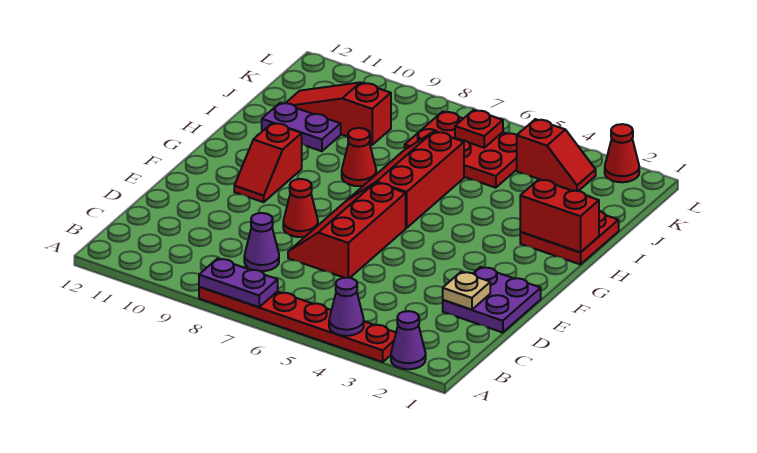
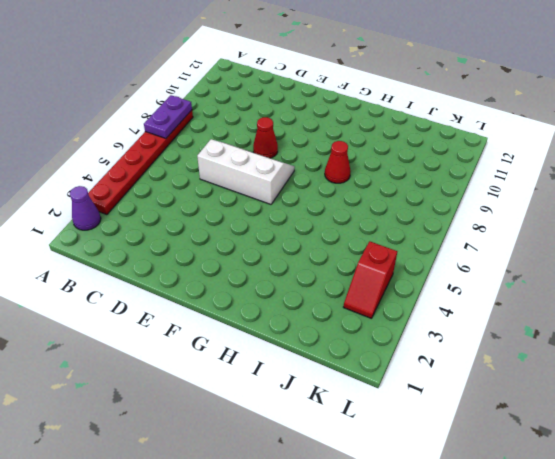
white 2x3 slope [197,139,295,204] -> red 2x3 slope [288,182,406,278]
none -> purple 1x1 cone [244,213,279,271]
none -> purple 2x2 plate [443,267,541,333]
none -> red 1x2 slope [234,123,302,202]

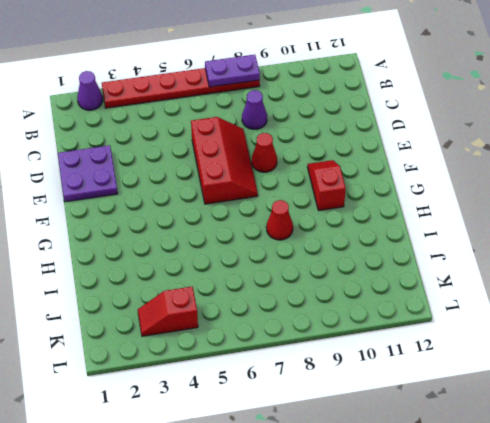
none -> red 2x3 slope [349,132,464,228]
none -> red 2x2 plate [520,211,619,265]
none -> purple 1x2 plate [262,103,341,151]

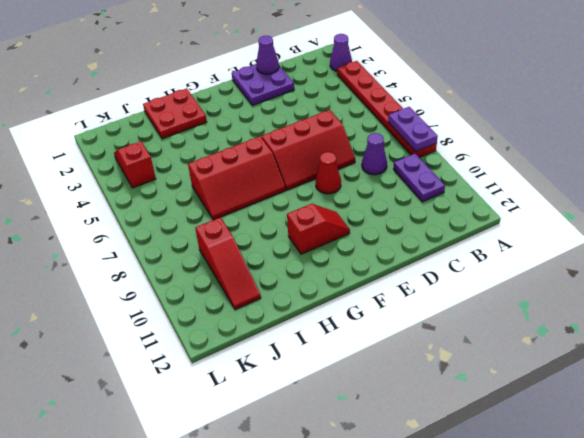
purple 1x2 plate [394,153,445,202] -> purple 1x2 plate moved to [262,103,341,151]
purple 1x1 cone [256,36,279,74] -> purple 1x1 cone moved to [329,278,364,336]
none -> red 1x1 cone [342,128,376,186]
none -> red 2x3 plate [405,111,517,188]
none -> red 1x1 cone [605,124,639,182]

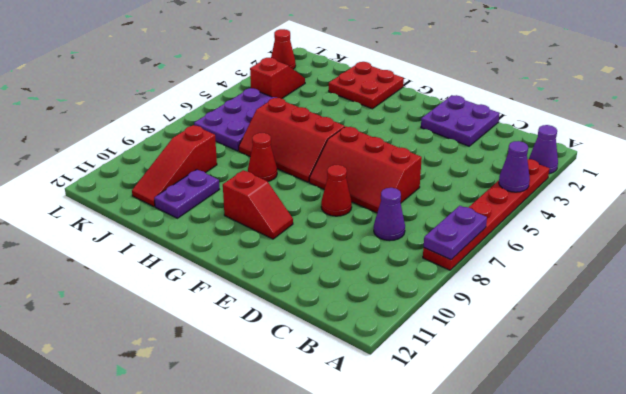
purple 2x3 plate [194,88,277,151] -> red 2x3 plate [405,111,517,188]
none -> tan 1x1 plate [443,272,490,310]
none -> red 1x2 brick [520,179,599,252]
none -> red 1x1 plate [455,110,503,148]

